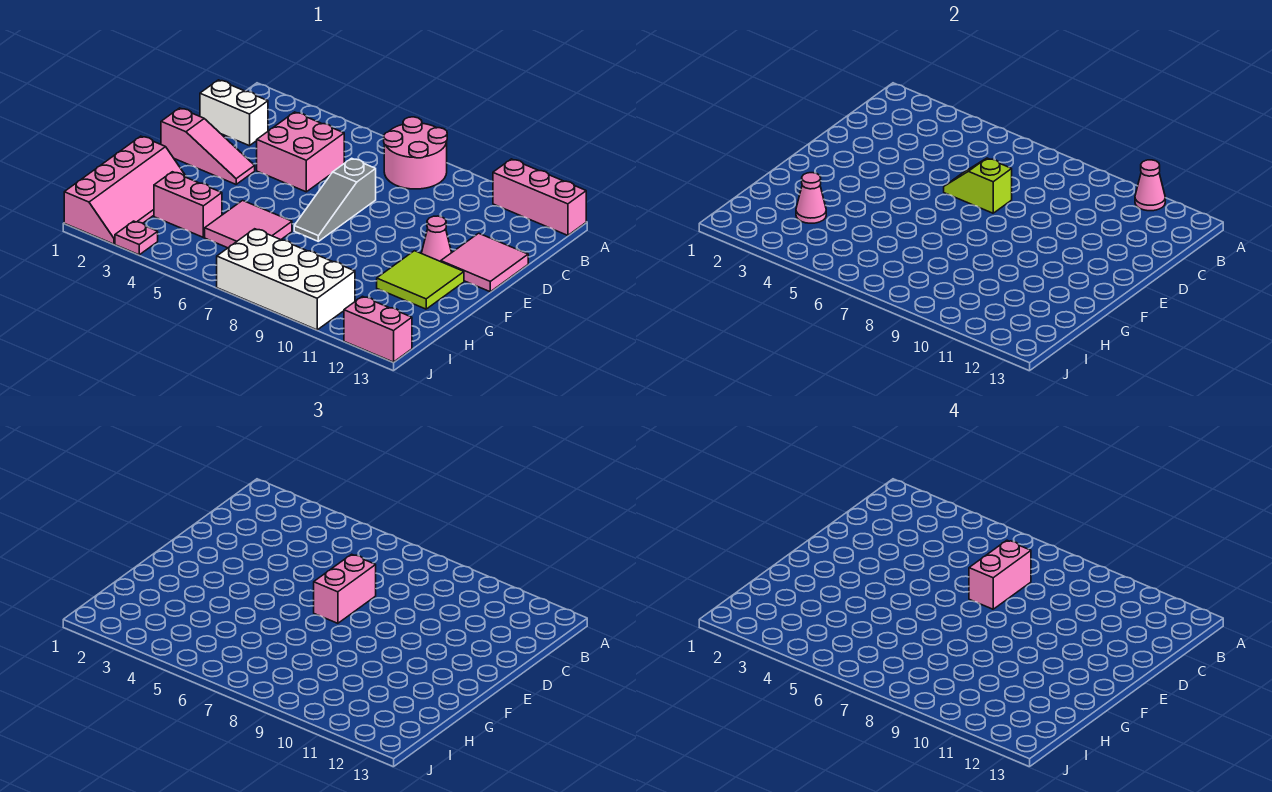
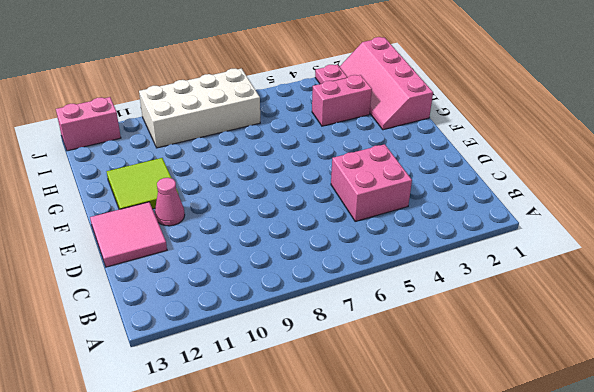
none -> pink 2x2 round brick [384,117,447,189]
none -> pink 1x3 brick [493,159,586,235]
none -> white 1x2 brick [200,80,268,146]

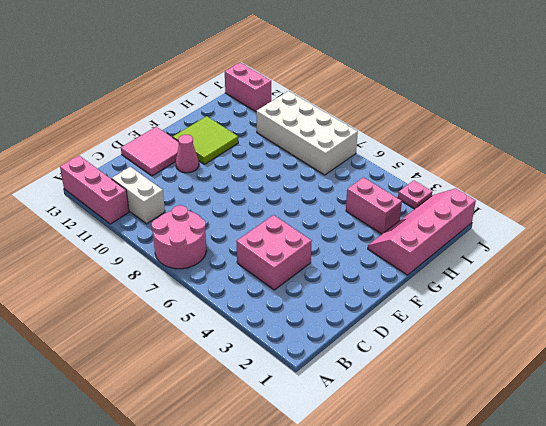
white 1x2 brick [112,167,165,224] -> white 1x2 brick moved to [200,80,268,146]
none -> grey 1x3 slope [294,158,376,241]
none -> pink 1x3 slope [161,108,255,184]
none -> pink 2x2 tile [205,200,292,248]

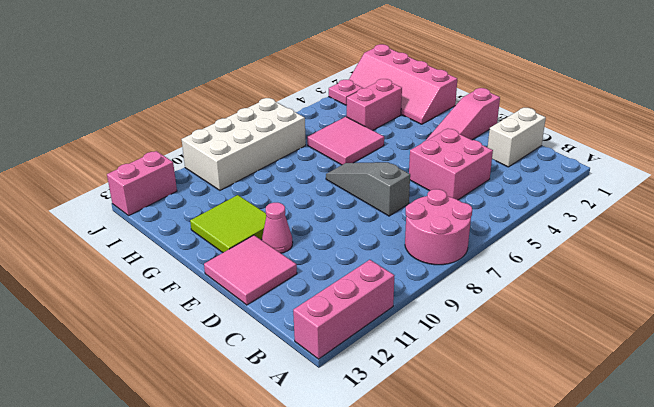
none -> pink 1x1 cone [1135,160,1165,211]
none -> lime 1x2 slope [944,158,1012,213]
none -> pink 1x1 cone [796,173,826,223]

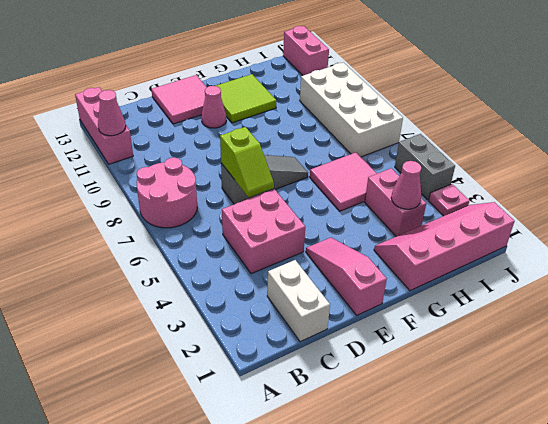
grey 1x2 brick [395,134,455,200] -> none
none -> pink 1x2 brick [314,554,376,623]
none -> pink 1x2 brick [969,540,1031,609]

